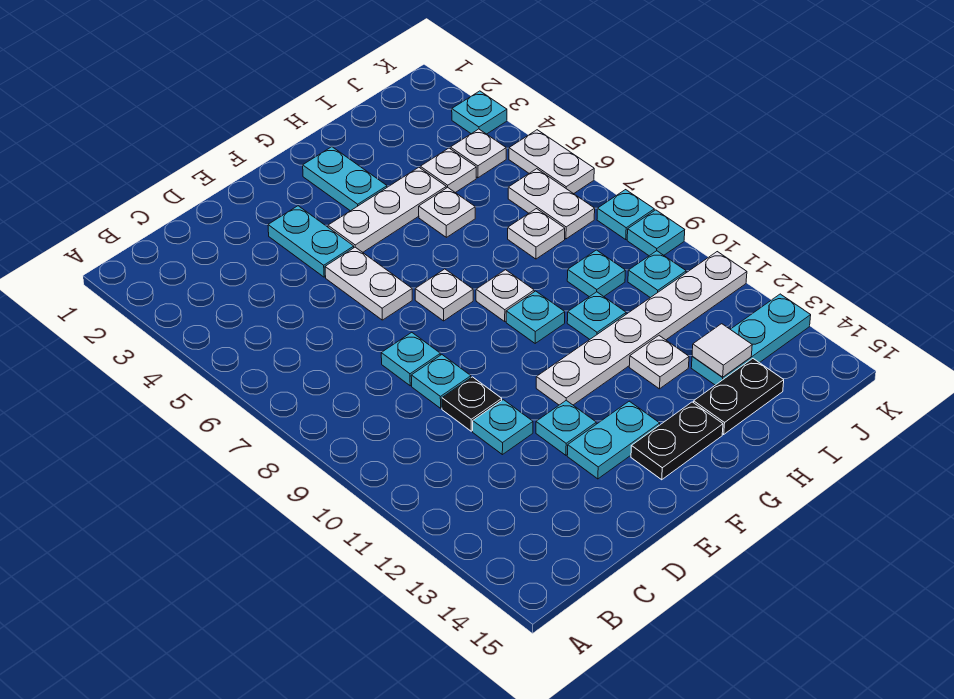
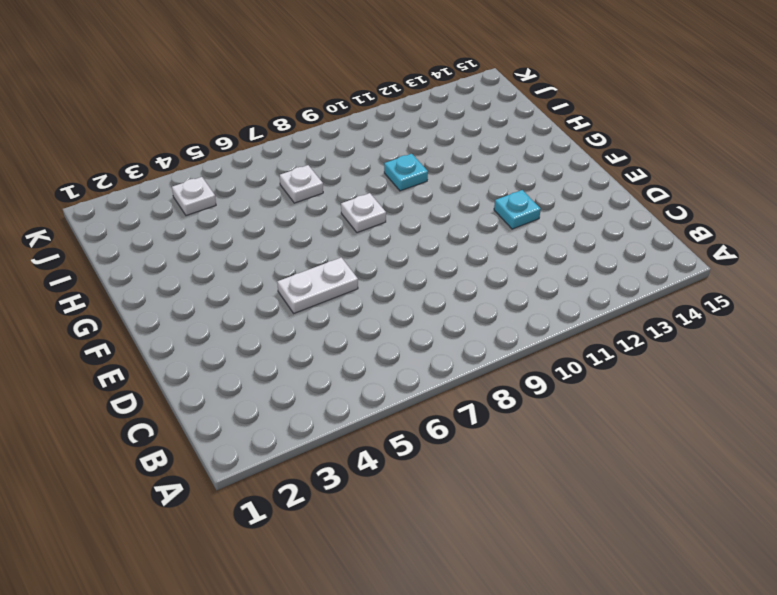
none -> cyan 1x1 plate [381,332,440,386]
none -> cyan 1x1 plate [411,355,471,408]
none -> black 1x1 plate [442,377,502,431]
none -> cyan 1x1 plate [473,400,533,455]

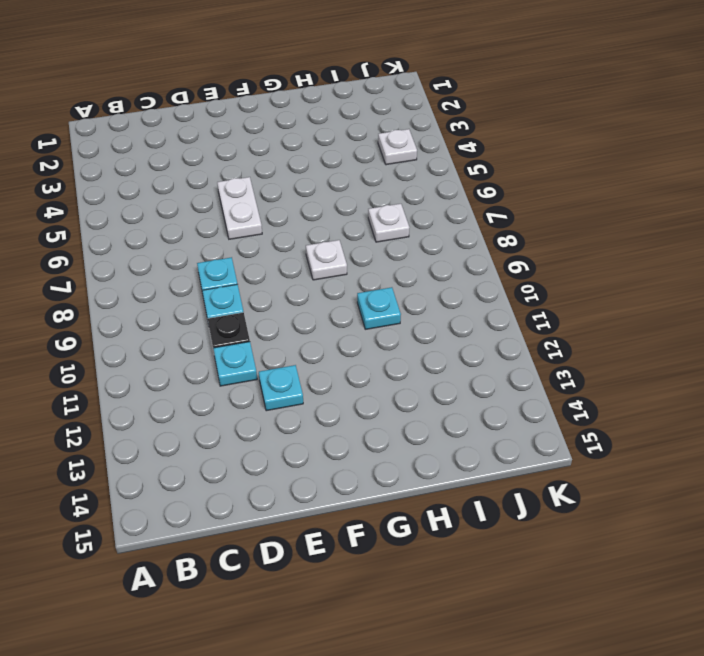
none -> cyan 1x2 plate [268,206,354,277]
none -> cyan 1x2 plate [567,401,660,479]
none -> white 1x3 plate [328,167,446,252]
none -> white 1x1 plate [415,269,473,321]

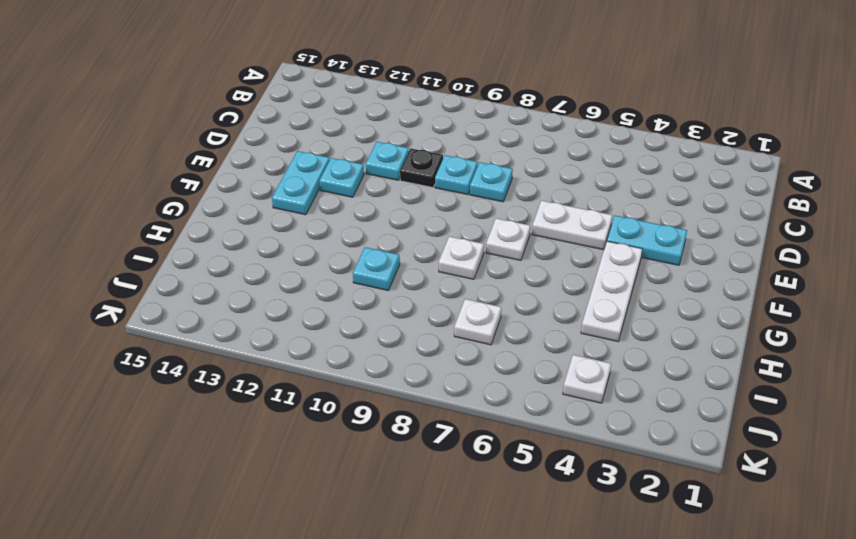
none -> white 1x6 plate [536,252,747,405]
none -> black 1x2 plate [631,402,723,480]
none -> cyan 1x2 plate [303,147,387,211]
none -> cyan 1x1 plate [506,291,565,343]

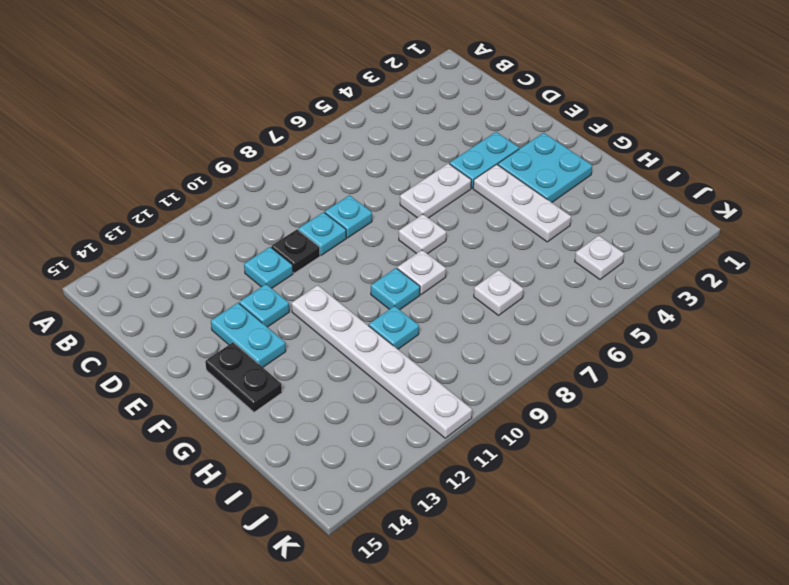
cyan 2x2 plate [498,133,592,202] -> cyan 1x2 plate [303,147,387,211]
none -> white 1x1 plate [419,187,475,237]
none -> white 1x1 plate [629,336,689,389]
none -> black 1x2 plate [694,359,784,434]
none -> white 1x1 plate [420,148,476,193]

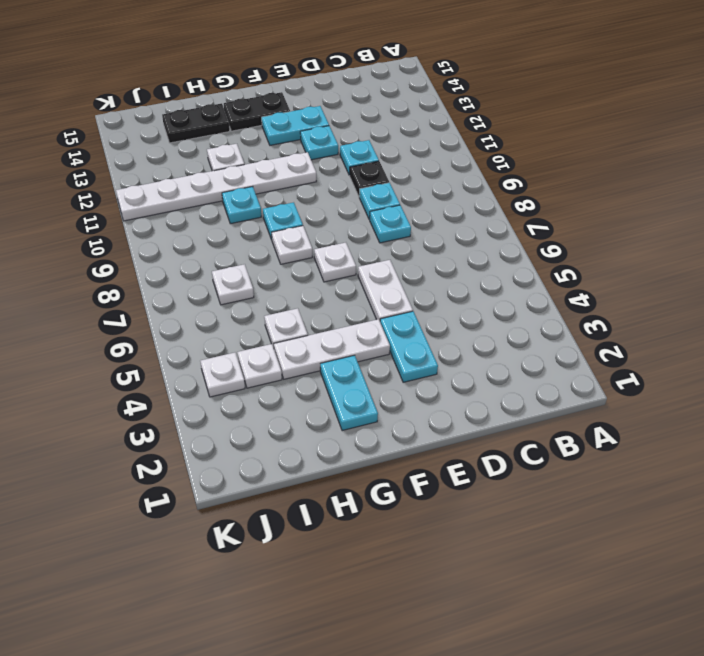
none -> cyan 1x1 plate [567,250,625,297]
none -> cyan 1x3 plate [691,294,811,385]
none -> white 1x2 plate [508,169,595,239]
none -> cyan 1x1 plate [628,251,686,298]

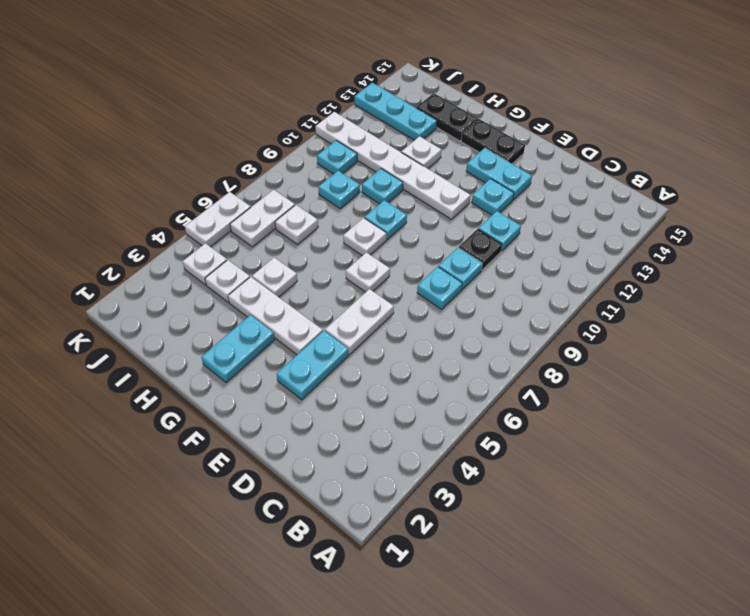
none -> cyan 1x1 plate [452,91,507,134]
none -> cyan 1x1 plate [597,190,654,239]
none -> cyan 1x1 plate [627,210,685,256]
none -> white 1x1 tile [692,324,752,377]

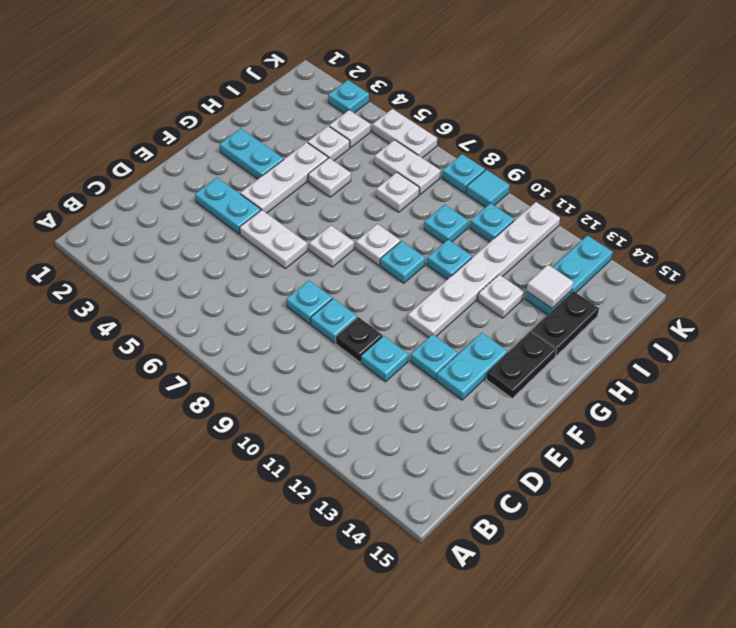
cyan 1x1 tile [466,170,510,207] -> cyan 1x1 plate [627,210,685,256]

